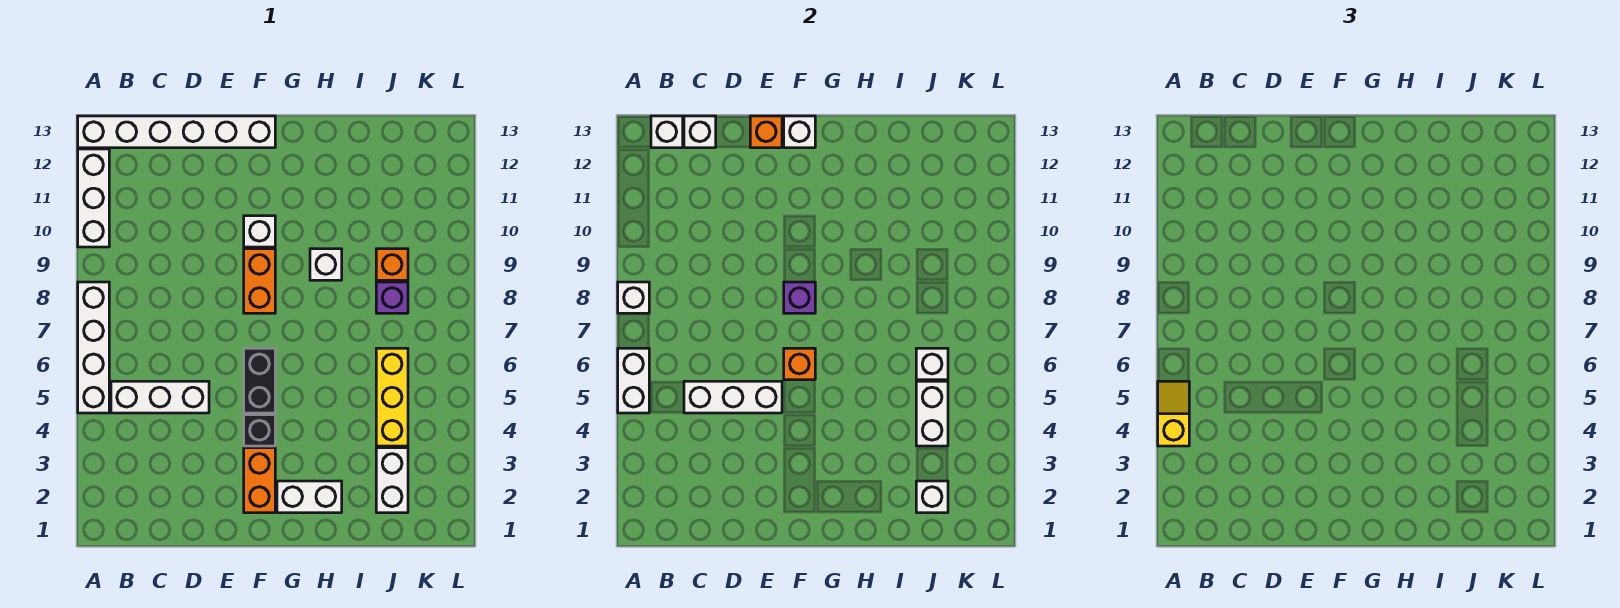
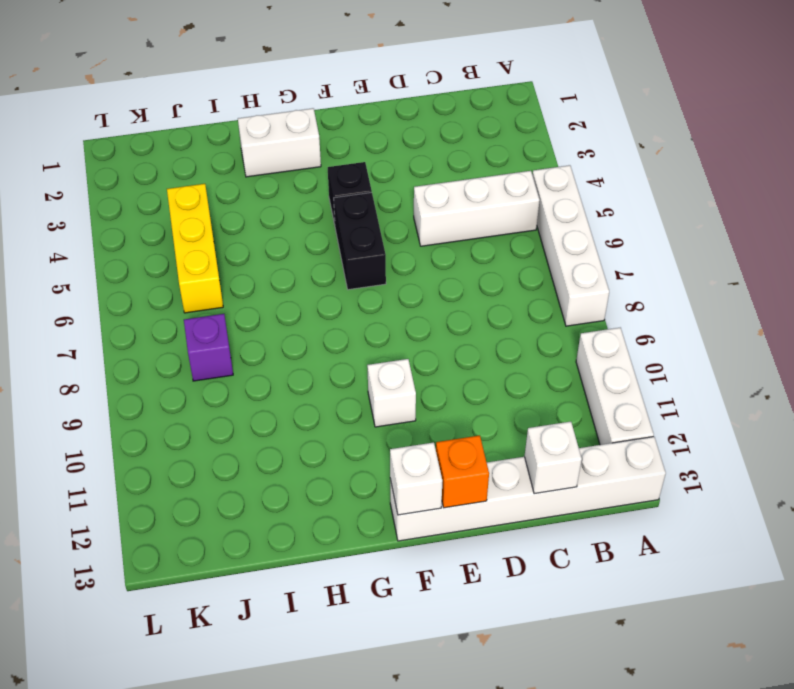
none -> orange 1x2 brick [244,448,275,513]
none -> orange 1x2 brick [244,249,275,313]
none -> white 1x1 brick [310,249,342,280]

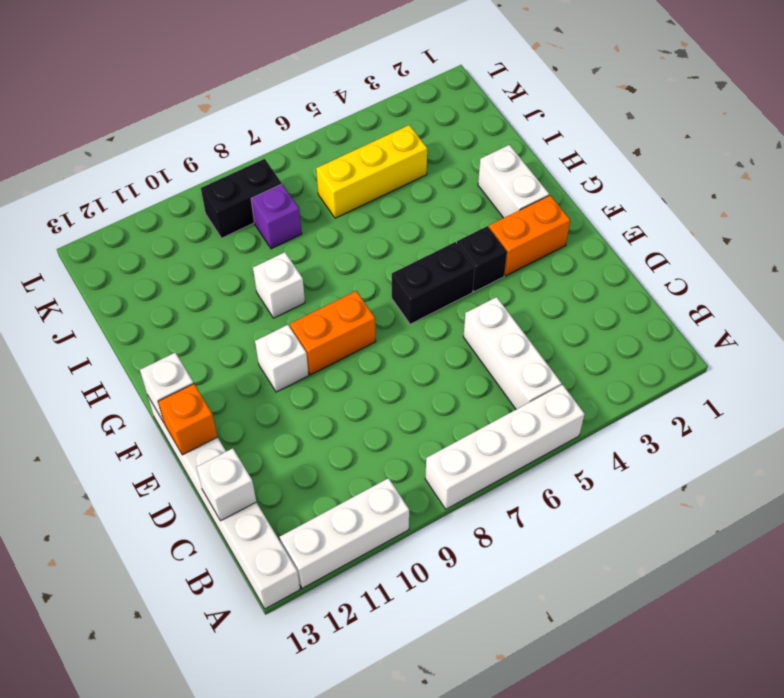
black 1x2 brick [201,159,282,238] -> none
none -> white 1x2 brick [376,448,408,513]
none -> orange 1x1 brick [376,249,408,280]
none -> white 1x2 brick [618,348,649,413]

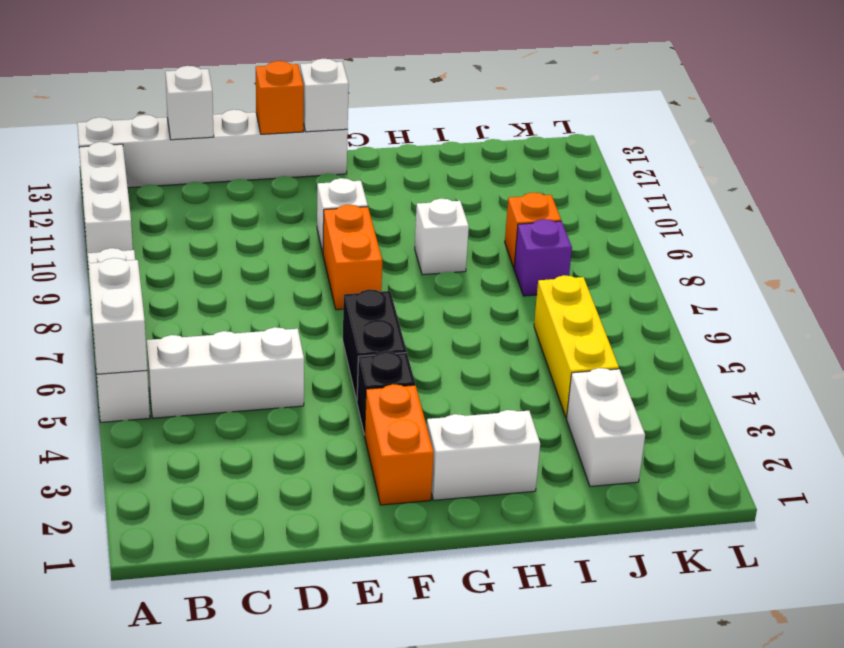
none -> white 1x1 brick [618,282,649,313]
none -> white 1x1 brick [651,116,683,148]
none -> white 1x3 brick [684,381,782,413]

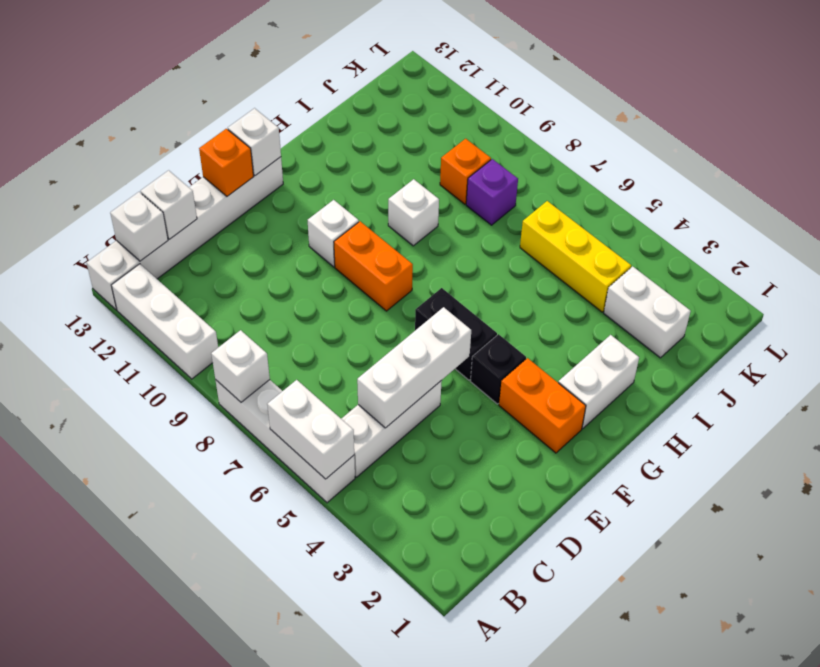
none -> orange 1x1 brick [784,348,815,380]
none -> purple 1x1 brick [784,282,815,313]
none -> white 1x1 brick [916,481,948,513]

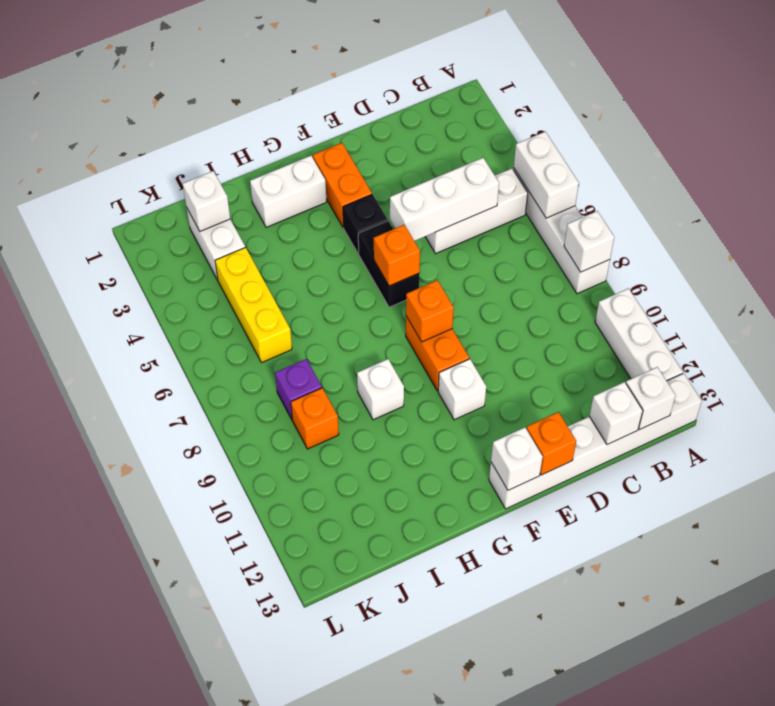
orange 1x1 brick [406,280,454,342] -> purple 1x1 brick [784,282,815,313]
none -> white 1x2 brick [916,381,948,446]
none -> white 1x1 brick [916,348,948,380]
none -> yellow 1x2 slope [1158,381,1189,446]

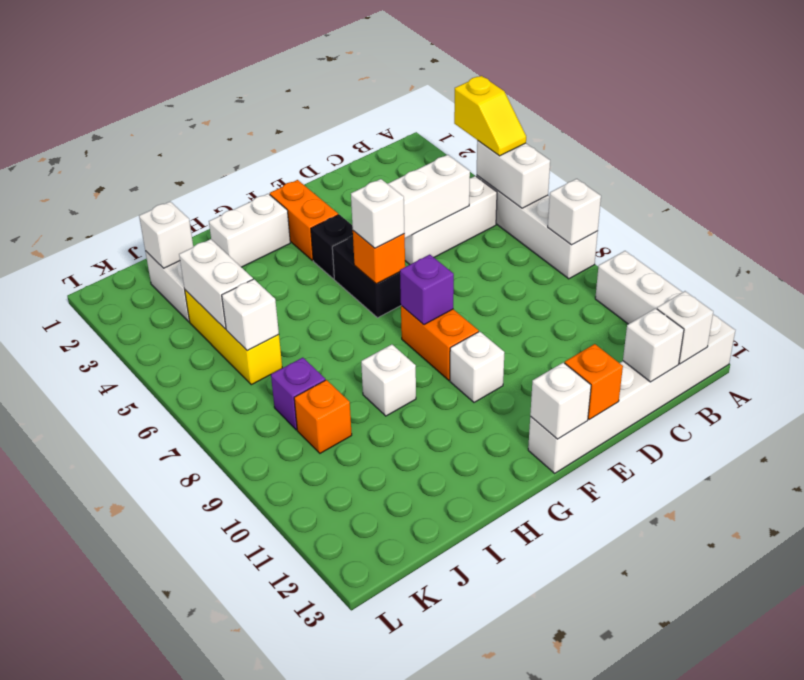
white 1x1 brick [351,179,404,248] -> none

